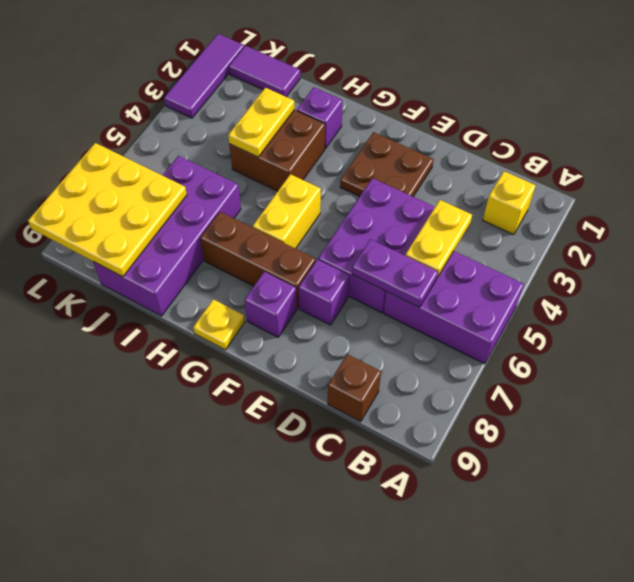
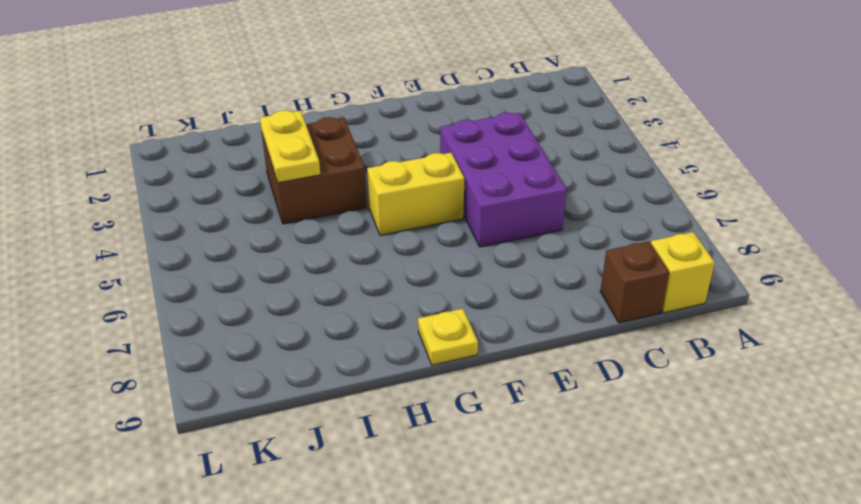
yellow 1x1 brick [651,232,715,313] -> yellow 1x1 brick moved to [483,171,536,235]
yellow 1x2 brick [367,153,464,235] -> yellow 1x2 brick turned to [253,174,321,249]
none -> purple 2x3 brick [384,251,524,364]
none -> brown 2x2 plate [340,132,434,197]
none -> purple 1x1 brick [299,259,349,325]

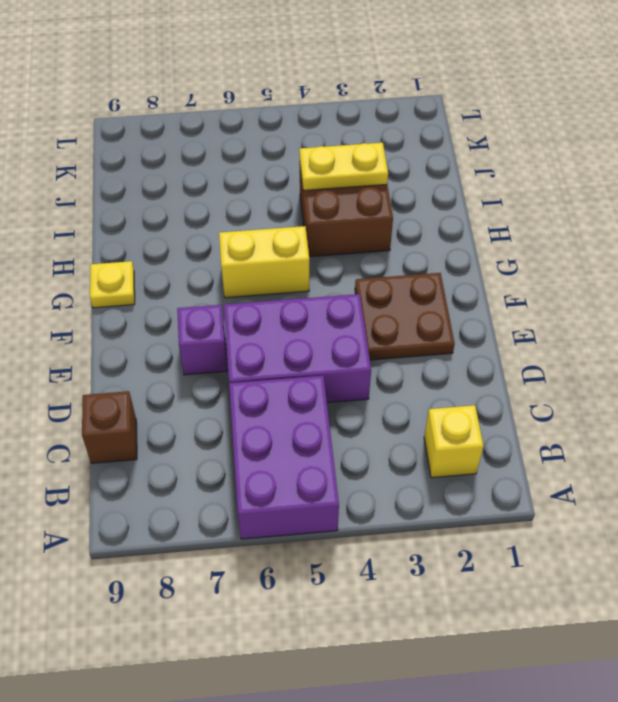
none -> brown 1x3 brick [200,212,316,308]
none -> purple 1x1 brick [245,272,297,337]
none -> purple 1x1 brick [297,87,342,148]

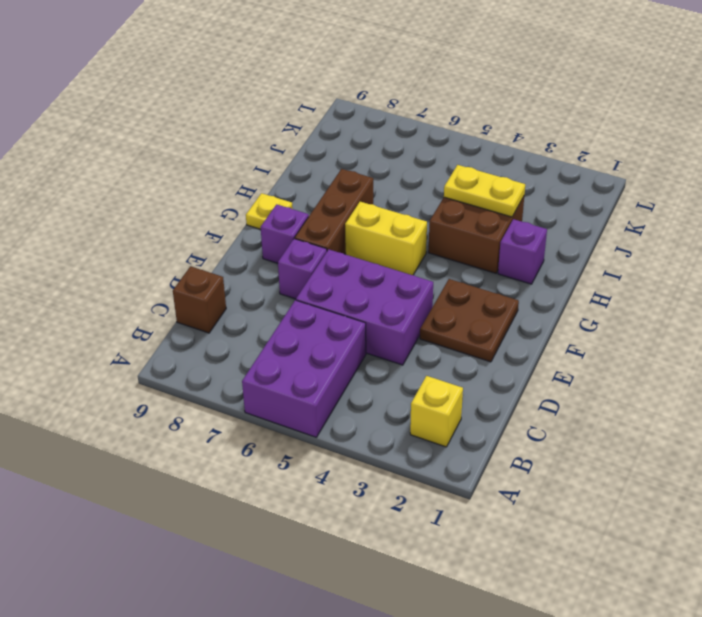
none -> purple 2x4 brick [93,156,241,316]
none -> purple 1x2 tile [229,46,300,97]
none -> purple 1x3 tile [164,34,244,118]

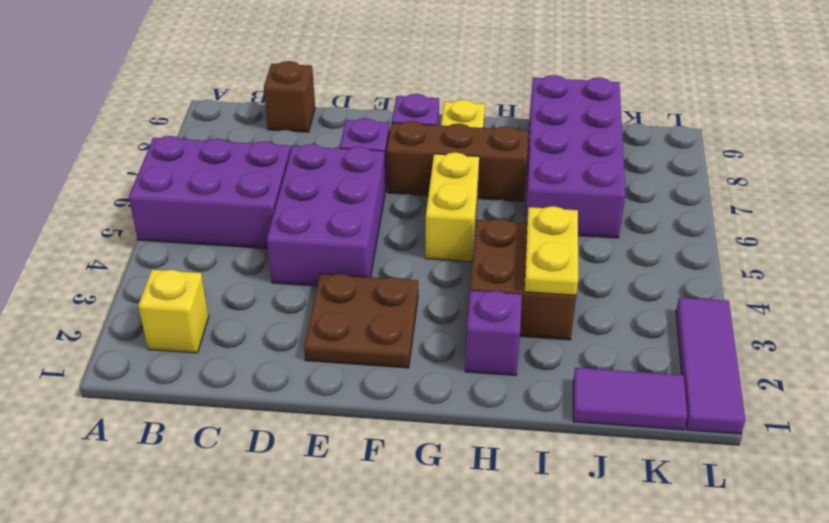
none -> yellow 1x2 plate [405,200,472,278]
none -> purple 1x2 plate [352,239,438,307]
none -> yellow 3x3 plate [28,143,187,277]

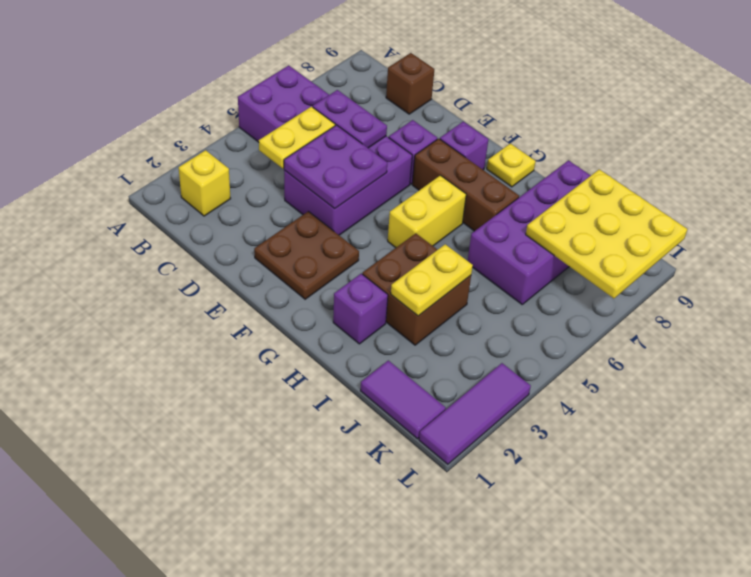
purple 2x2 plate [284,125,387,209] -> none

